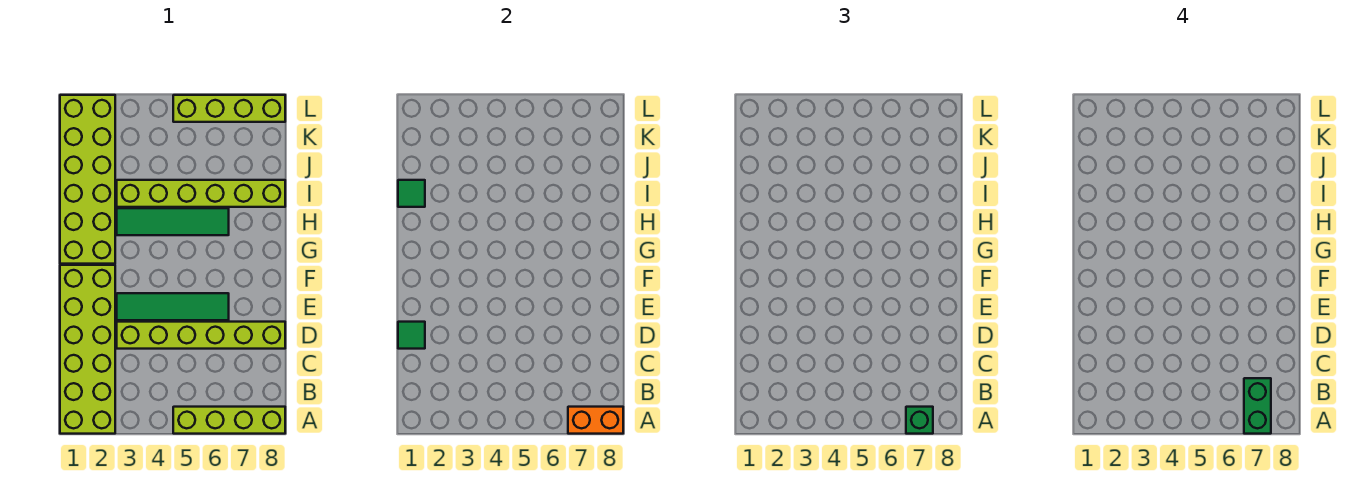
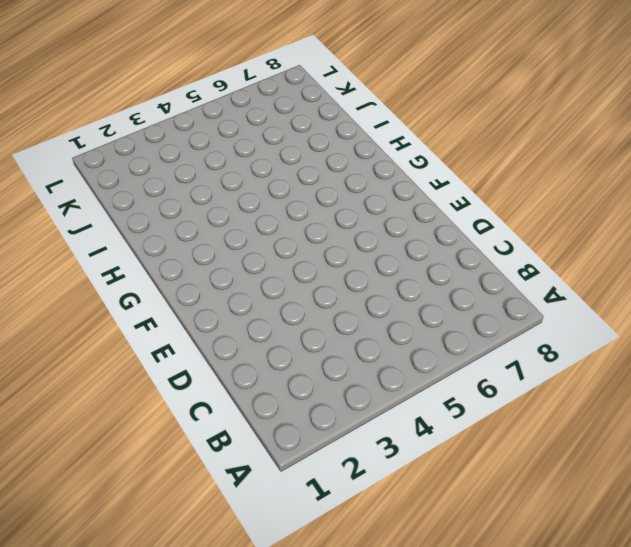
none -> lime 2x6 brick [60,265,115,434]
none -> lime 1x4 brick [173,407,285,434]
none -> lime 1x6 brick [117,322,285,349]

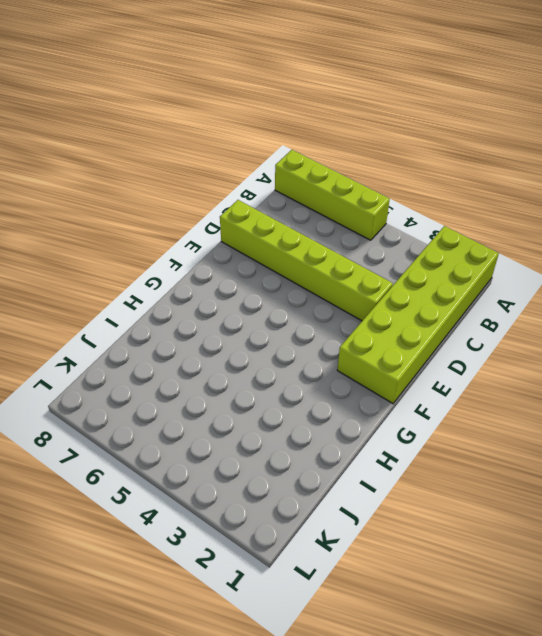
none -> green 1x4 tile [117,293,229,320]
none -> lime 2x6 brick [60,95,115,264]
none -> green 1x4 tile [117,208,229,235]

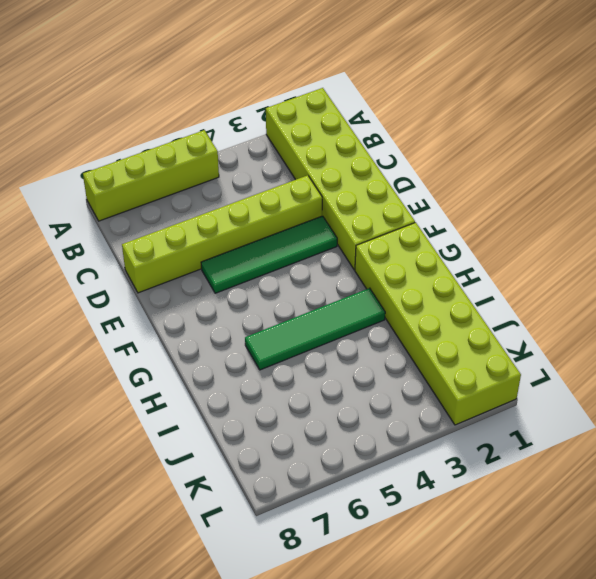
none -> lime 1x6 brick [117,180,285,207]
none -> lime 1x4 brick [173,95,285,122]
none -> orange 1x2 brick [568,407,623,434]

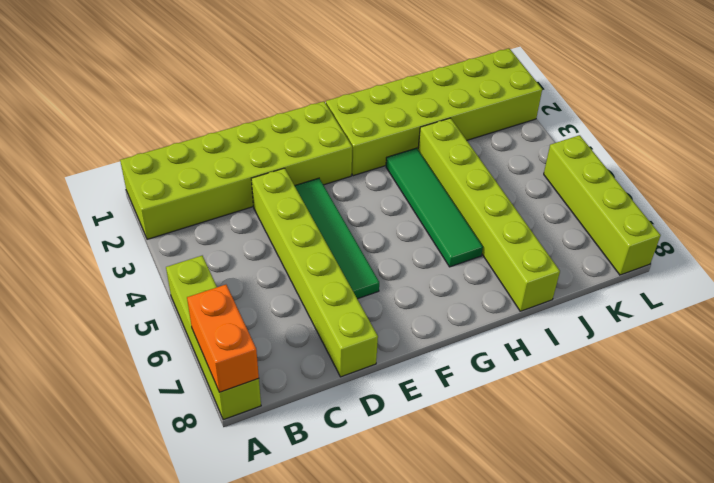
none -> green 1x1 tile [398,322,425,349]
none -> green 1x1 tile [398,180,425,207]
none -> green 1x1 brick [906,407,933,434]

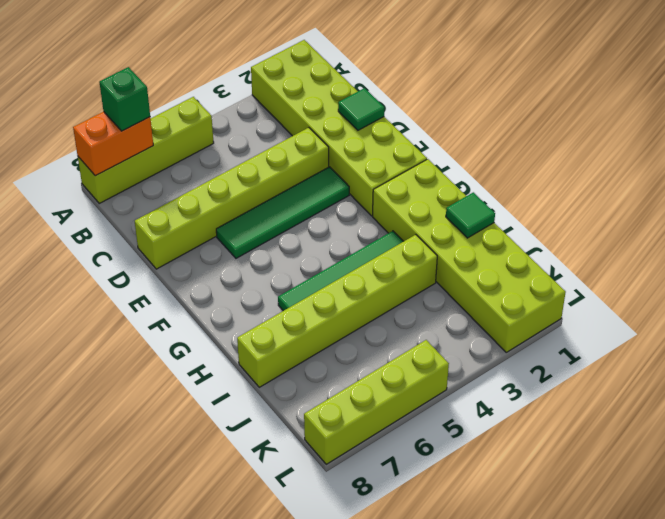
none -> green 1x2 brick [1244,378,1271,434]

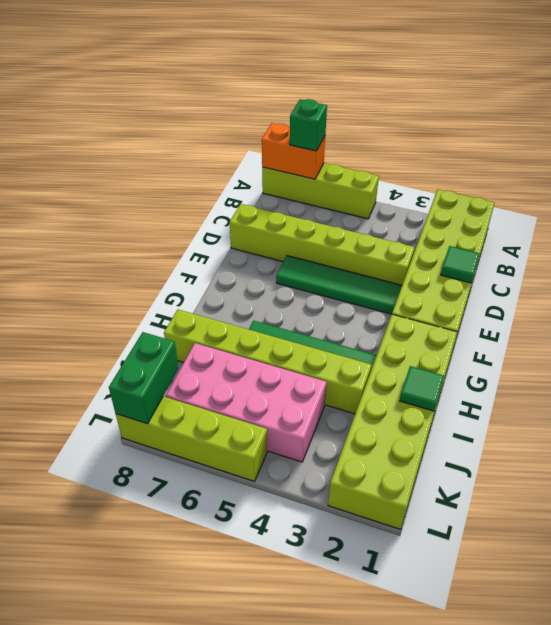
pink 2x4 brick [166,343,326,462] -> none
green 1x2 brick [109,332,179,424] -> green 1x2 brick moved to [1244,378,1271,434]

